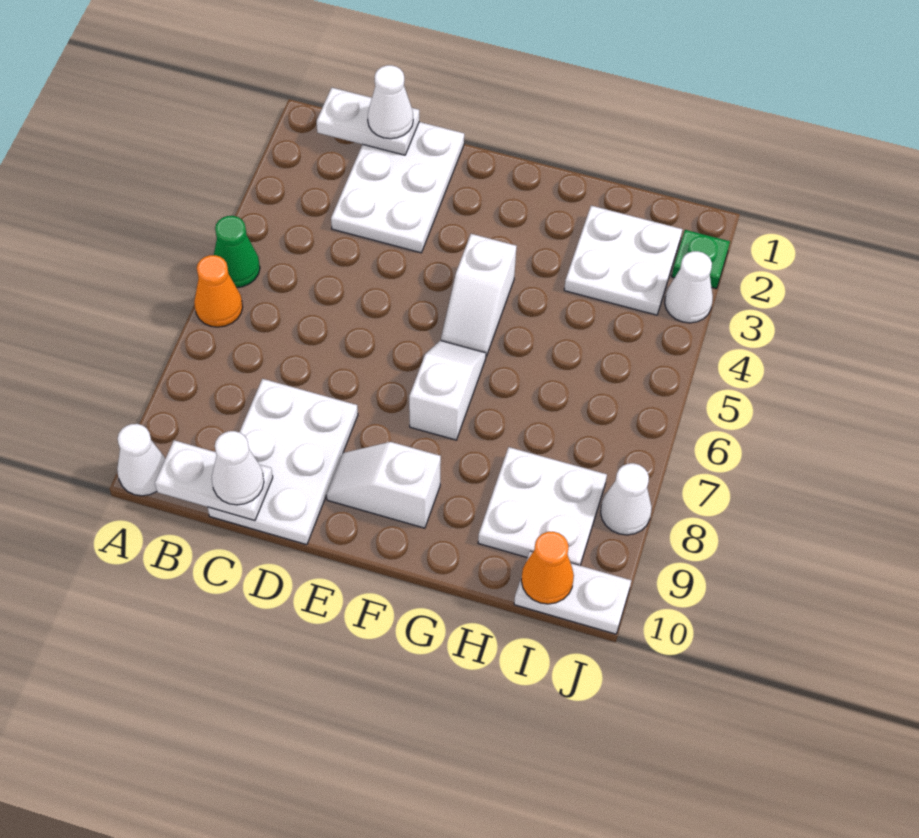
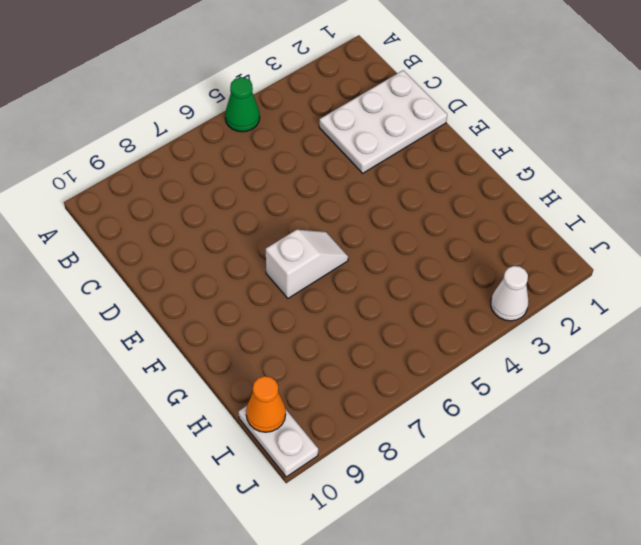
none -> orange 1x1 cone [194,255,243,327]
none -> white 1x1 cone [117,424,165,496]
none -> white 2x3 plate [207,379,358,545]

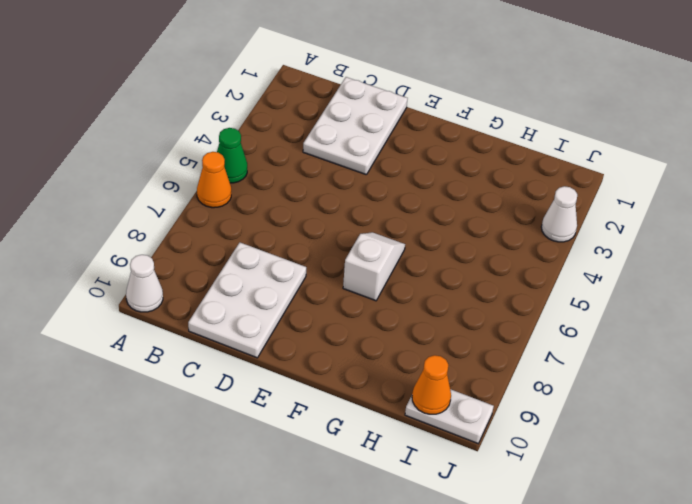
none -> white 1x2 slope [327,442,441,528]
none -> white 1x2 slope [441,234,517,356]
none -> white 2x2 plate [564,206,683,315]

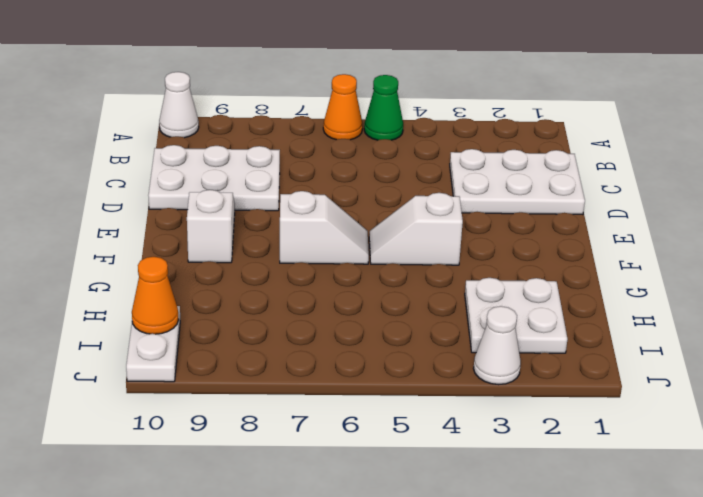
none -> white 2x2 plate [478,447,607,565]
none -> green 1x1 plate [672,230,730,289]
none -> white 1x1 cone [601,463,652,535]

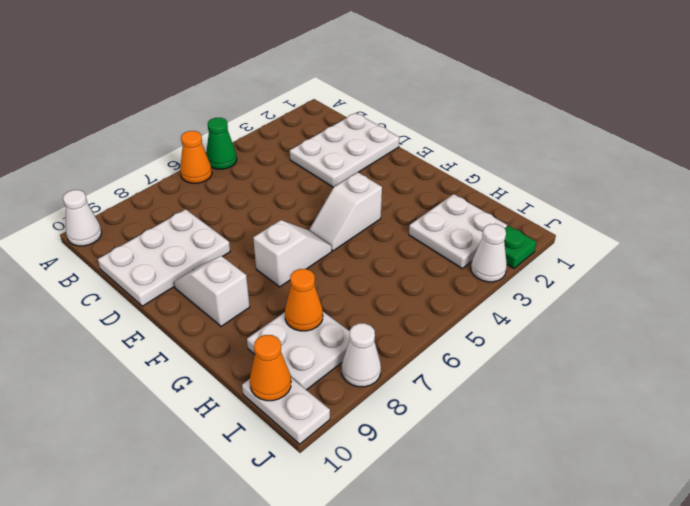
orange 1x1 cone [285,269,323,331] -> none
none -> white 1x2 plate [317,88,419,155]
none -> white 1x2 plate [155,440,273,521]
none -> white 1x1 cone [368,65,413,139]

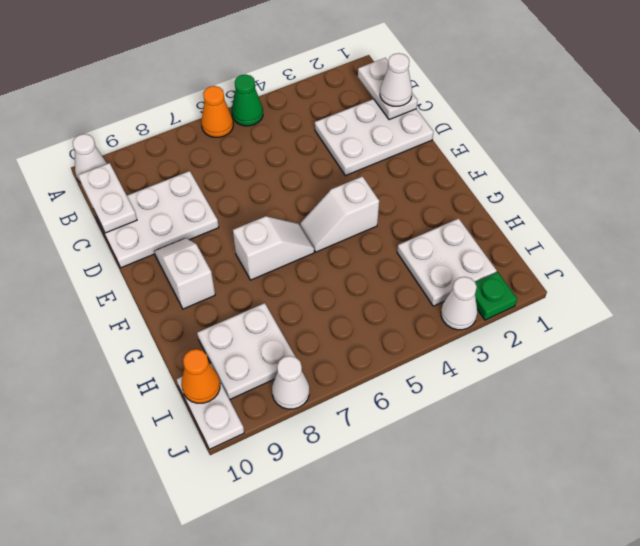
none -> white 1x1 cone [212,431,264,505]

